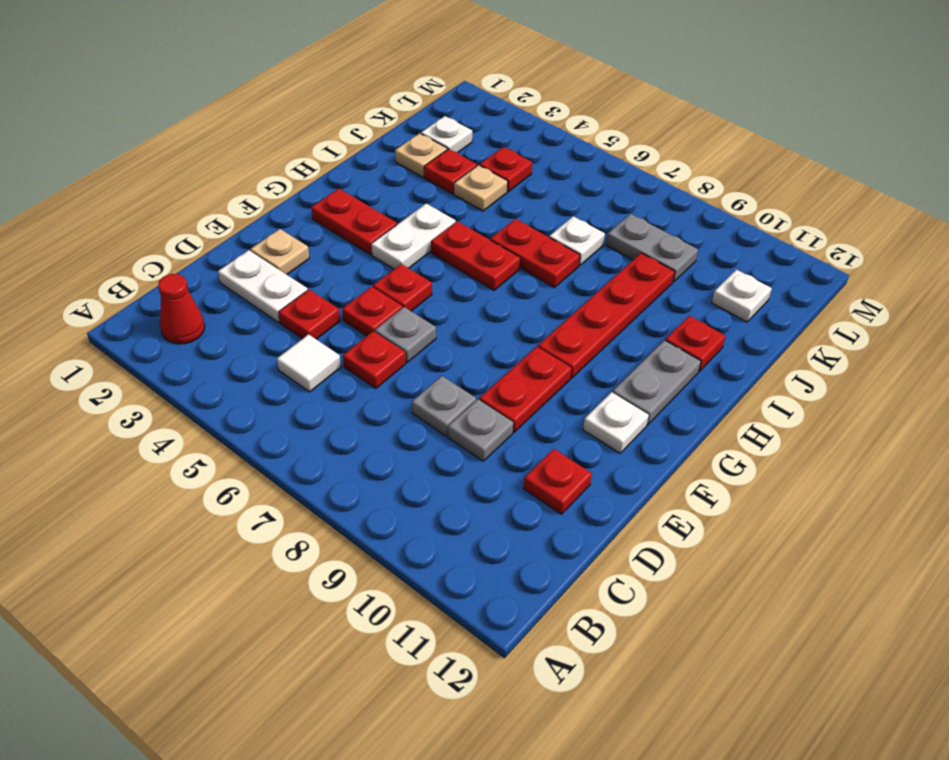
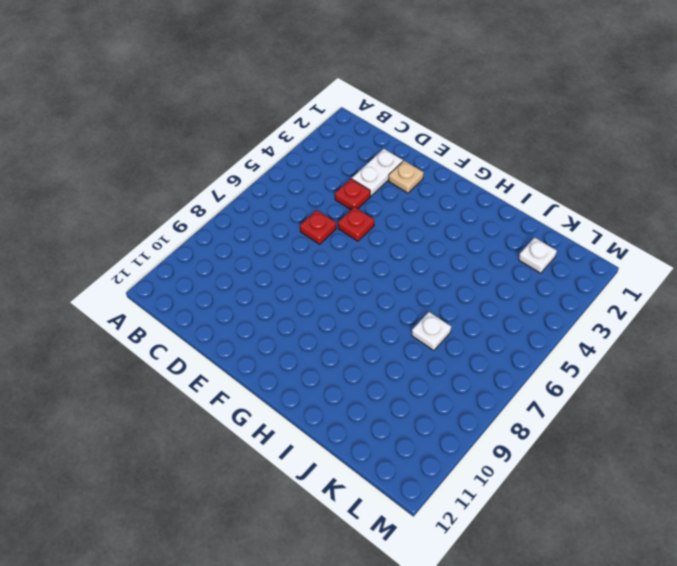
none -> red 1x1 cone [158,274,205,344]
none -> white 1x1 tile [277,334,341,392]
none -> grey 1x1 plate [412,376,476,436]

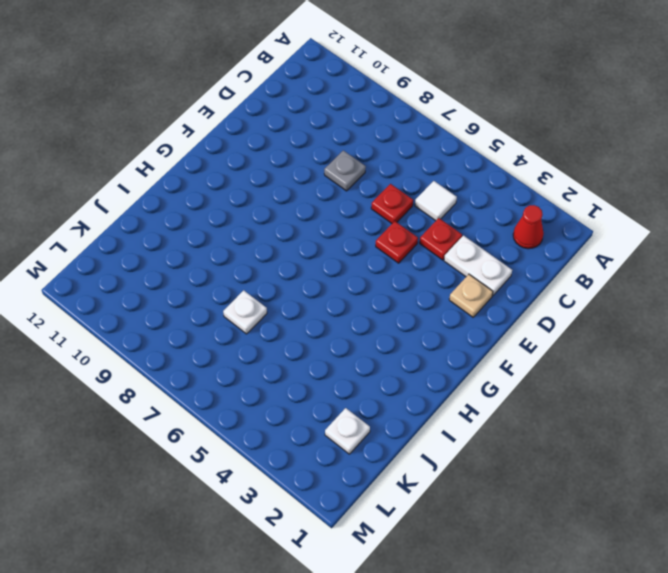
none -> grey 1x1 plate [448,400,513,461]
none -> red 1x1 plate [524,449,592,514]
none -> grey 1x1 plate [375,307,436,362]

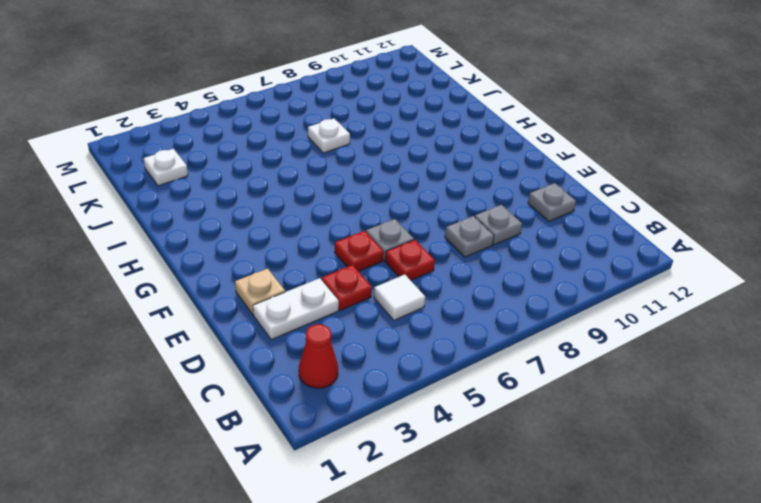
grey 1x1 plate [528,183,576,221] -> red 1x1 plate [524,449,592,514]
none -> red 1x2 plate [479,347,572,432]
none -> red 1x1 plate [373,264,432,311]
none -> white 1x1 plate [583,392,649,453]

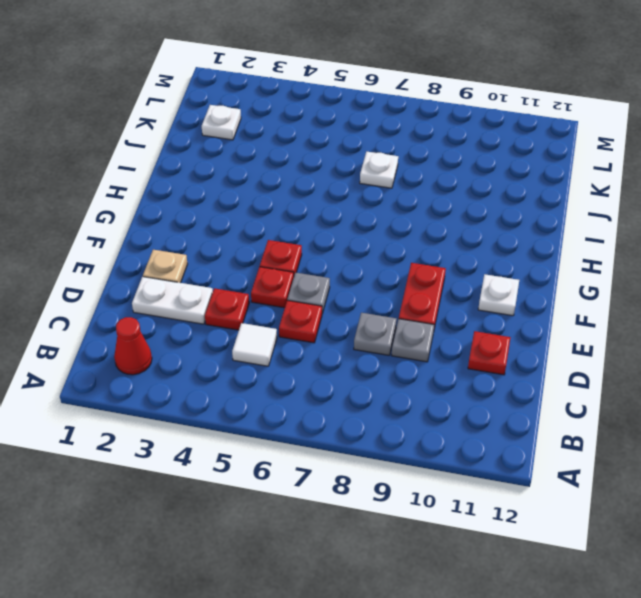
none -> red 1x2 plate [311,189,397,255]
none -> white 1x2 plate [371,204,456,269]
none -> red 1x4 plate [538,253,675,378]

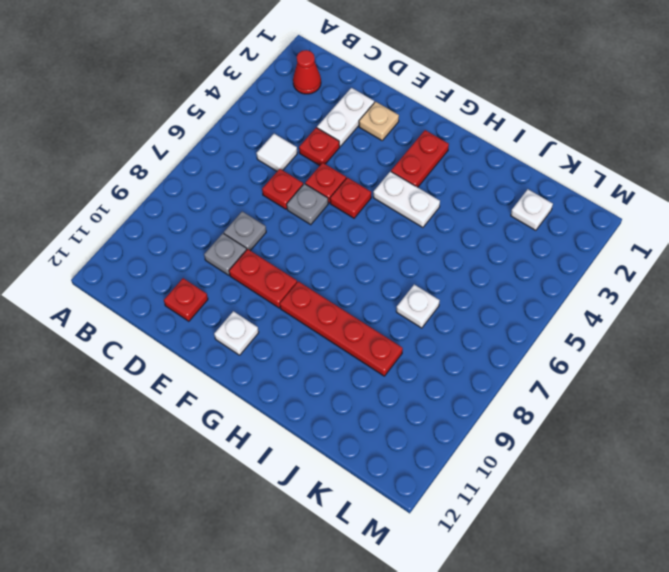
none -> grey 1x2 plate [613,340,701,425]
none -> red 1x2 plate [431,221,520,290]
none -> red 1x2 plate [490,219,580,287]

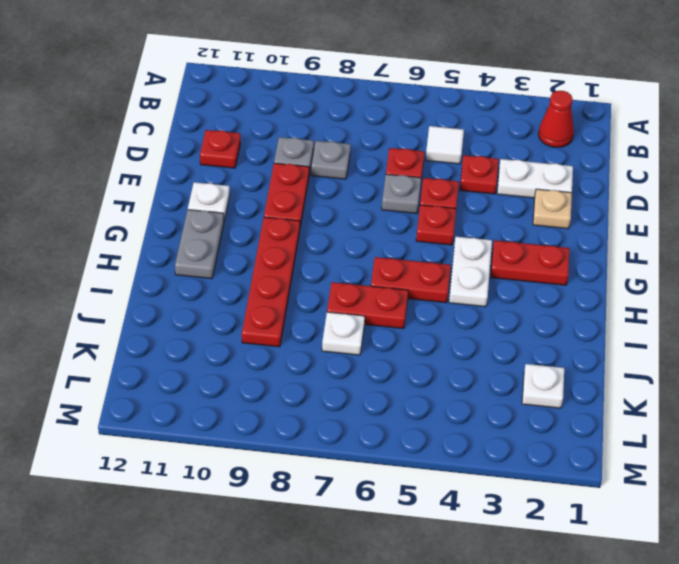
none -> red 1x1 plate [665,316,726,371]
none -> tan 1x1 plate [395,133,447,177]
none -> red 1x1 plate [424,149,477,194]

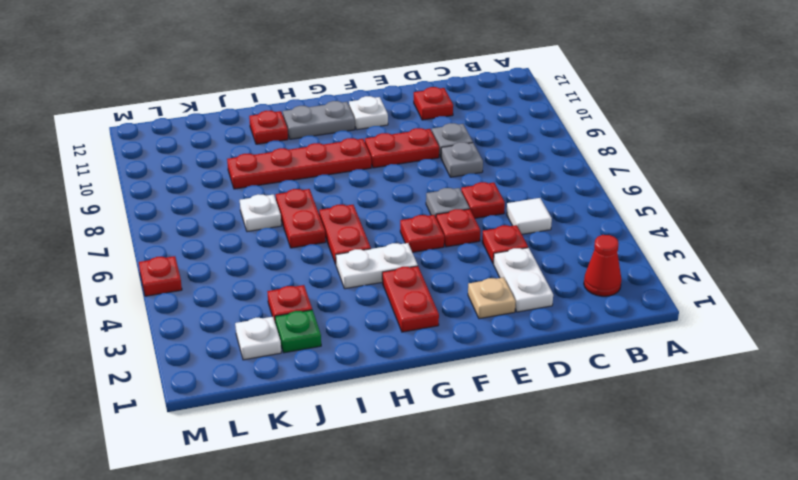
green 1x1 plate [275,310,321,353] -> tan 1x1 plate [395,133,447,177]
red 1x1 plate [139,256,182,296] -> red 1x1 plate moved to [480,147,532,192]
none -> tan 1x1 plate [454,165,508,211]
none -> grey 1x2 plate [606,214,698,282]
none -> white 1x1 plate [712,270,772,322]

